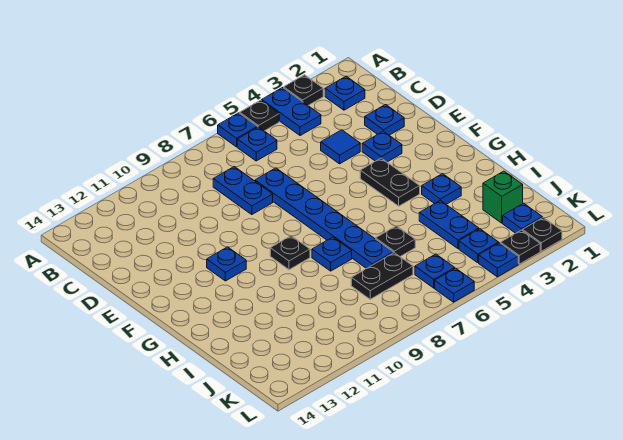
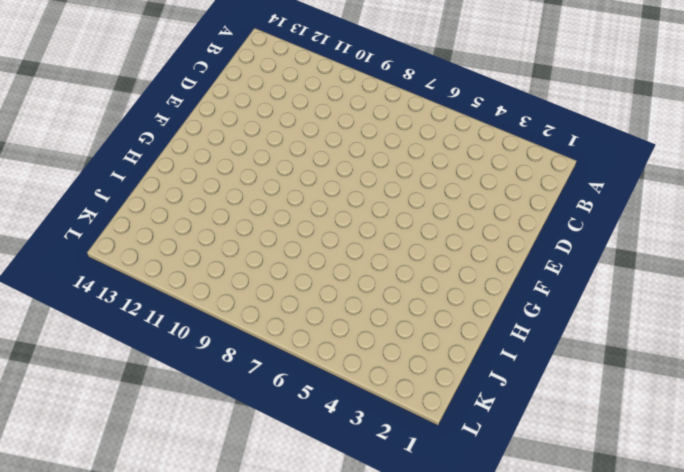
none -> black 1x1 plate [284,75,323,105]
none -> blue 1x2 plate [262,88,321,136]
none -> black 1x1 plate [240,100,279,131]

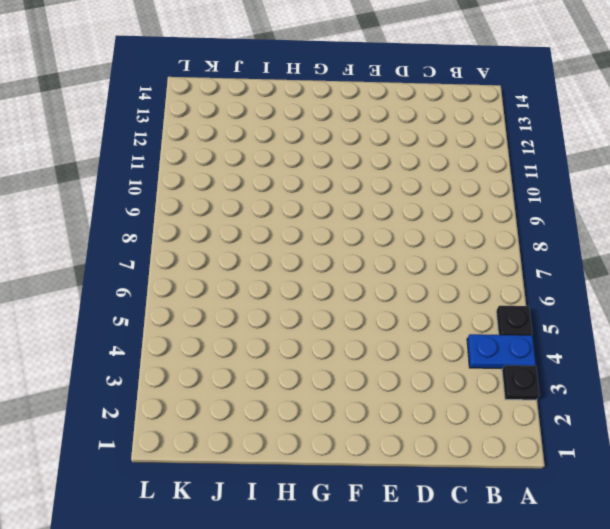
none -> blue 1x1 plate [218,113,257,147]
none -> blue 1x1 plate [325,76,365,110]
none -> blue 1x1 plate [237,127,277,161]

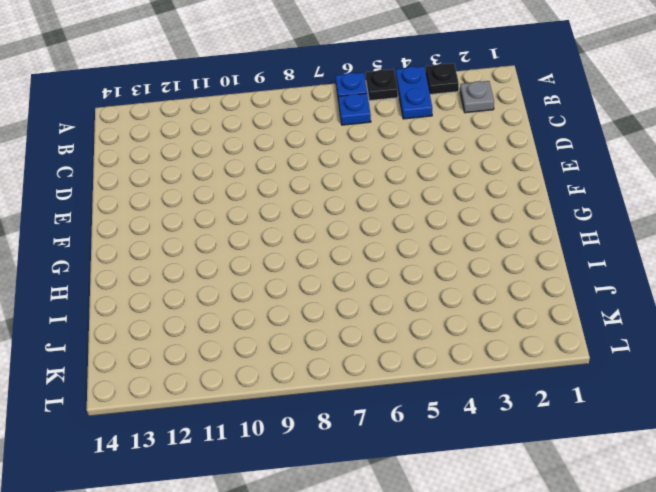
grey 1x1 plate [460,81,494,113] -> blue 1x1 plate [325,76,365,110]
none -> blue 1x2 plate [213,167,273,215]
none -> blue 1x1 plate [365,105,404,135]
none -> blue 1x1 tile [321,130,360,164]

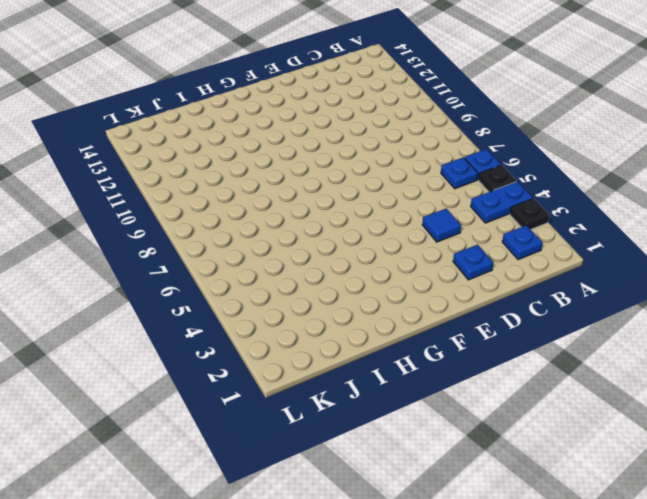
none -> blue 1x2 plate [213,167,273,215]
none -> blue 1x6 plate [255,168,393,269]
none -> blue 1x1 plate [362,131,402,162]

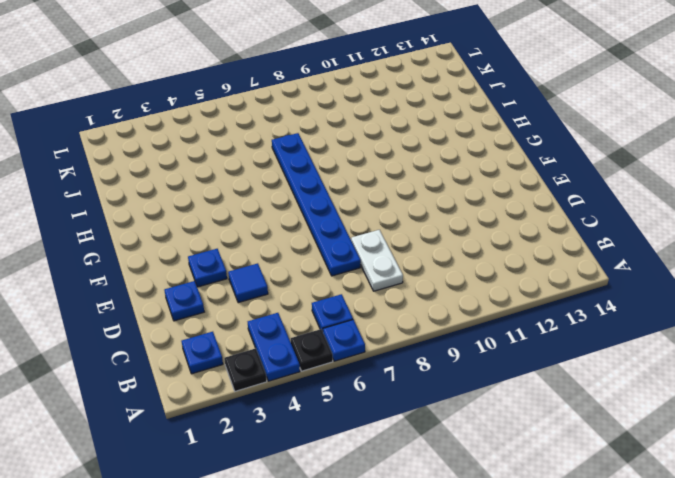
white 1x2 plate [351,230,403,291] -> blue 1x2 plate [213,167,273,215]
none -> black 1x2 plate [360,158,420,206]
none -> blue 1x1 plate [207,247,246,281]
none -> black 1x1 plate [270,236,310,270]

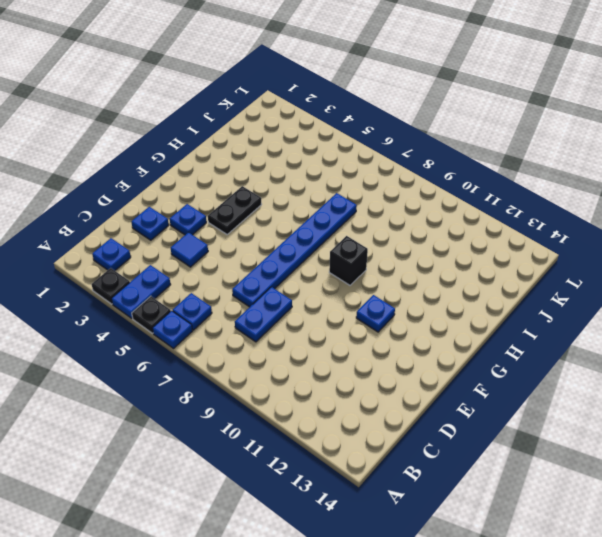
black 1x1 brick [329,236,368,285] -> black 1x1 plate [270,236,310,270]
none -> blue 1x1 plate [422,174,461,204]
none -> blue 1x1 plate [312,237,352,271]
none -> blue 1x2 plate [419,200,479,248]

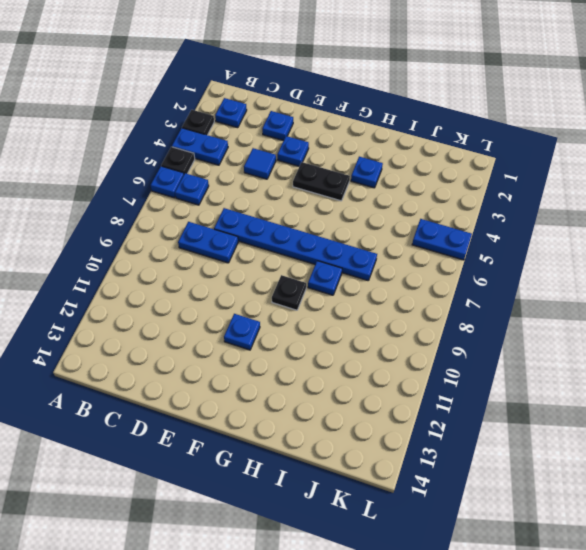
blue 1x2 plate [412,219,472,260] -> blue 1x2 plate moved to [419,200,479,248]
none -> black 1x1 plate [376,226,415,256]
none -> green 1x1 brick [483,171,523,223]
none -> black 1x2 plate [351,253,413,299]

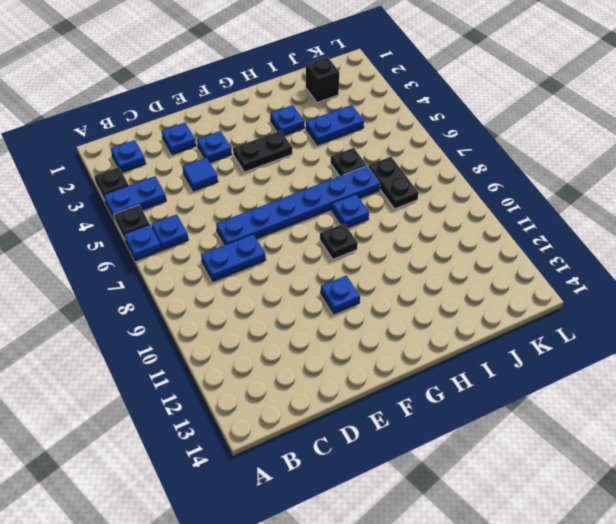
black 1x1 brick [306,57,339,103] -> green 1x1 brick [483,171,523,223]
none -> blue 1x1 plate [503,203,542,233]
none -> blue 1x1 plate [459,229,499,263]
none -> blue 1x1 plate [415,254,455,288]

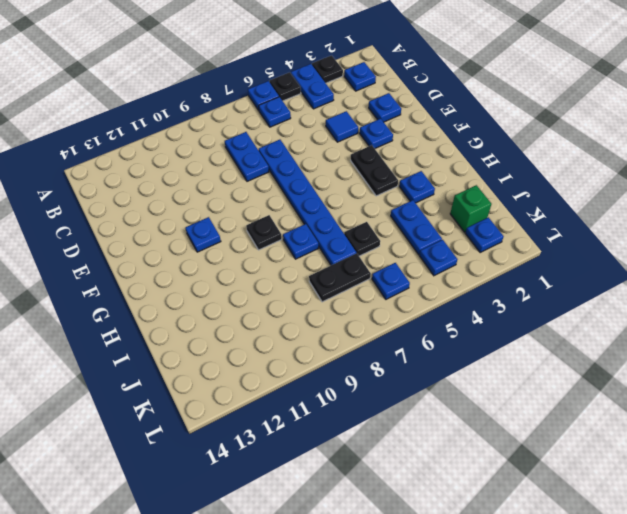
none -> black 1x1 plate [522,217,562,251]
none -> black 1x1 plate [501,230,540,264]
none -> blue 1x1 plate [479,243,518,277]

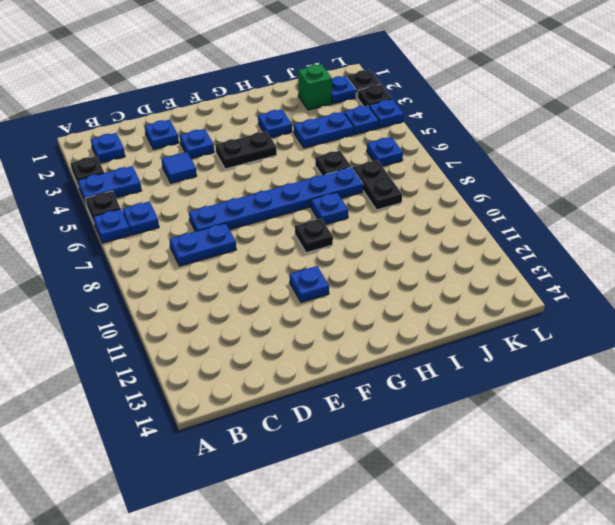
none -> blue 1x1 plate [435,268,474,302]

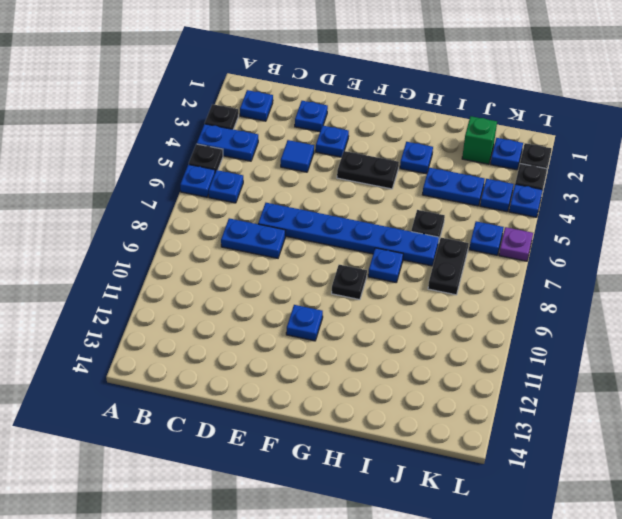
purple 1x1 plate [499,227,533,261] -> blue 1x1 plate [435,268,474,302]

